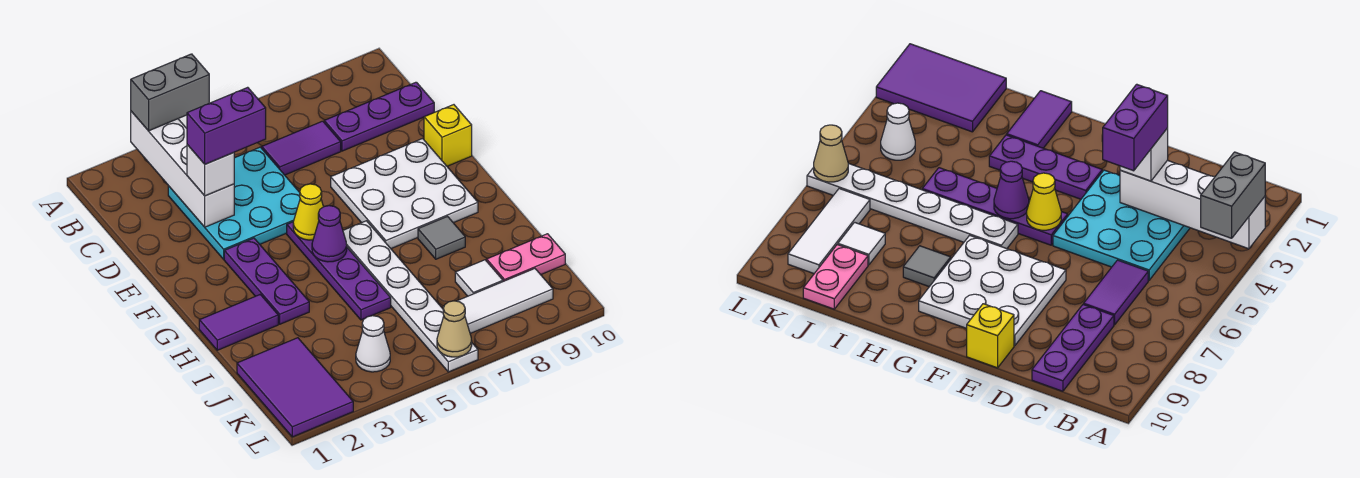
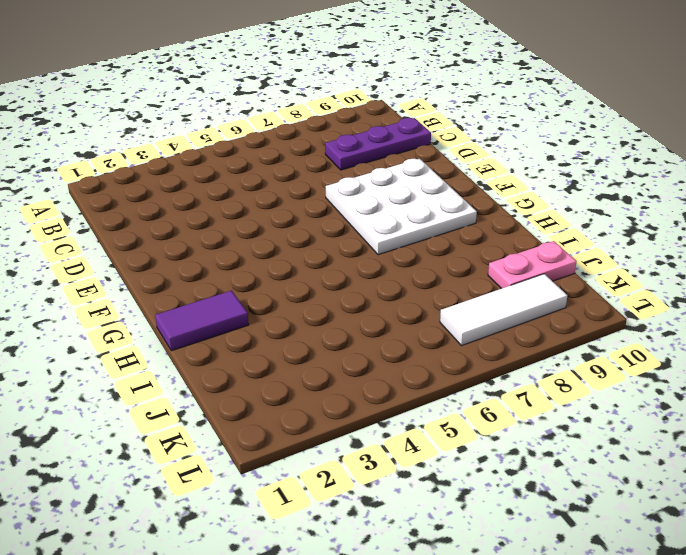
none -> cyan 3x3 plate [168,147,300,259]
none -> purple 1x2 tile [262,121,341,175]
none -> yellow 1x1 brick [424,105,472,166]

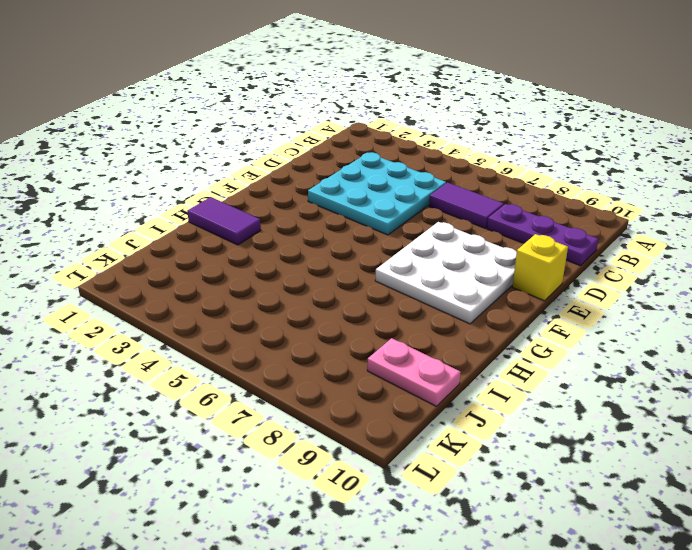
none -> purple 1x3 plate [224,238,309,324]
none -> purple 1x4 plate [287,222,391,320]
none -> white 1x6 plate [343,221,478,372]

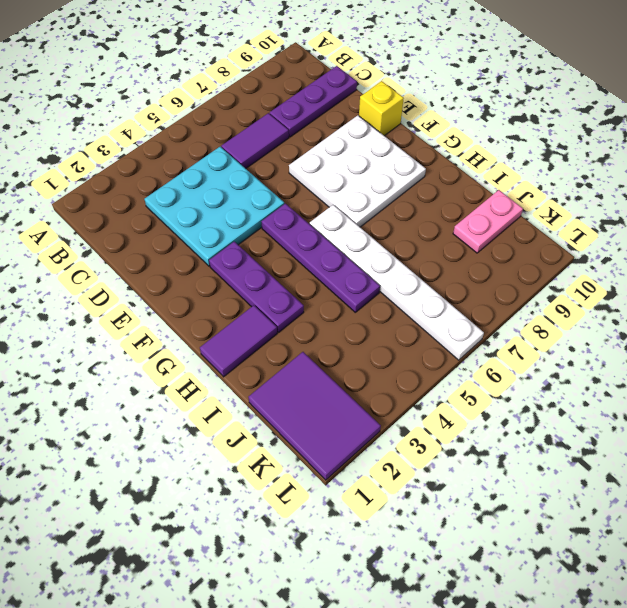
none -> grey 1x1 tile [418,217,465,259]
none -> white 1x1 tile [455,260,503,296]
none -> white 1x1 cone [356,316,390,372]

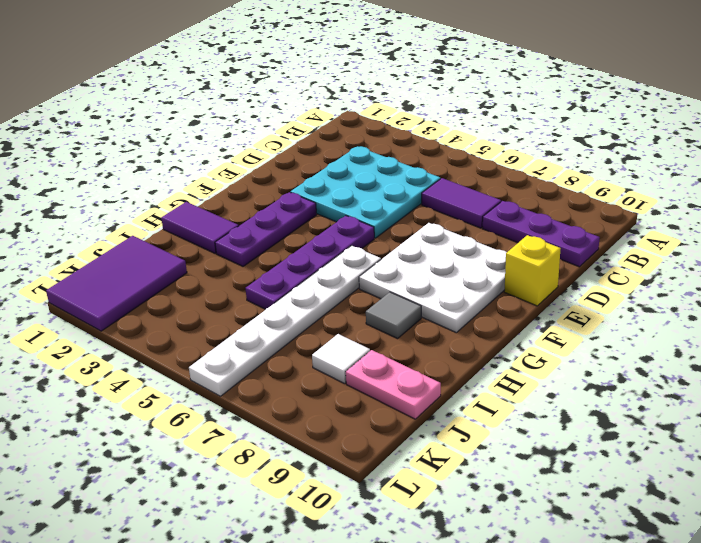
none -> white 1x1 cone [356,316,390,372]
none -> white 1x3 tile [443,269,553,333]
none -> white 1x4 brick [131,111,234,227]

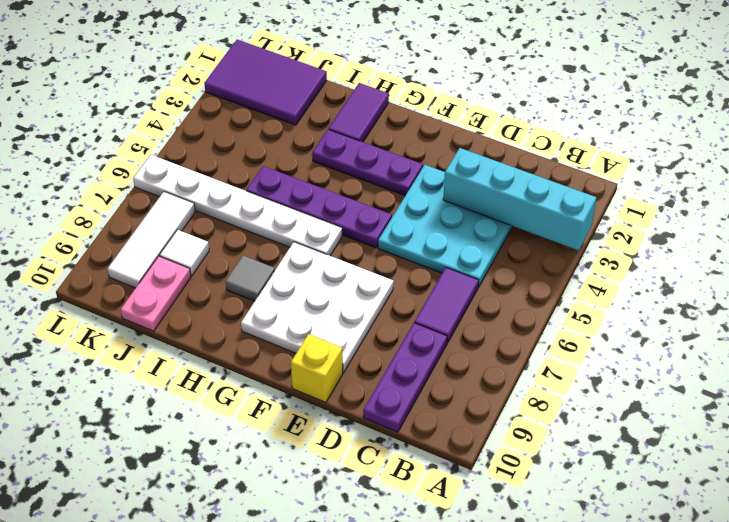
cyan 1x4 brick [443,148,596,250] -> white 1x4 brick [131,111,234,227]
none -> white 1x1 cone [356,316,390,372]
none -> yellow 1x1 cone [293,184,324,240]
none -> purple 1x1 cone [312,206,347,262]

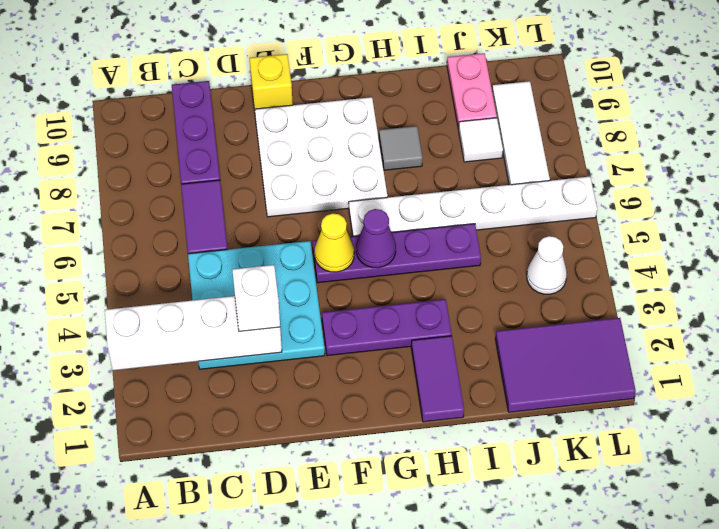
none -> tan 1x1 cone [437,301,472,357]
none -> grey 1x2 brick [131,54,209,131]
none -> purple 1x2 brick [187,87,266,164]

